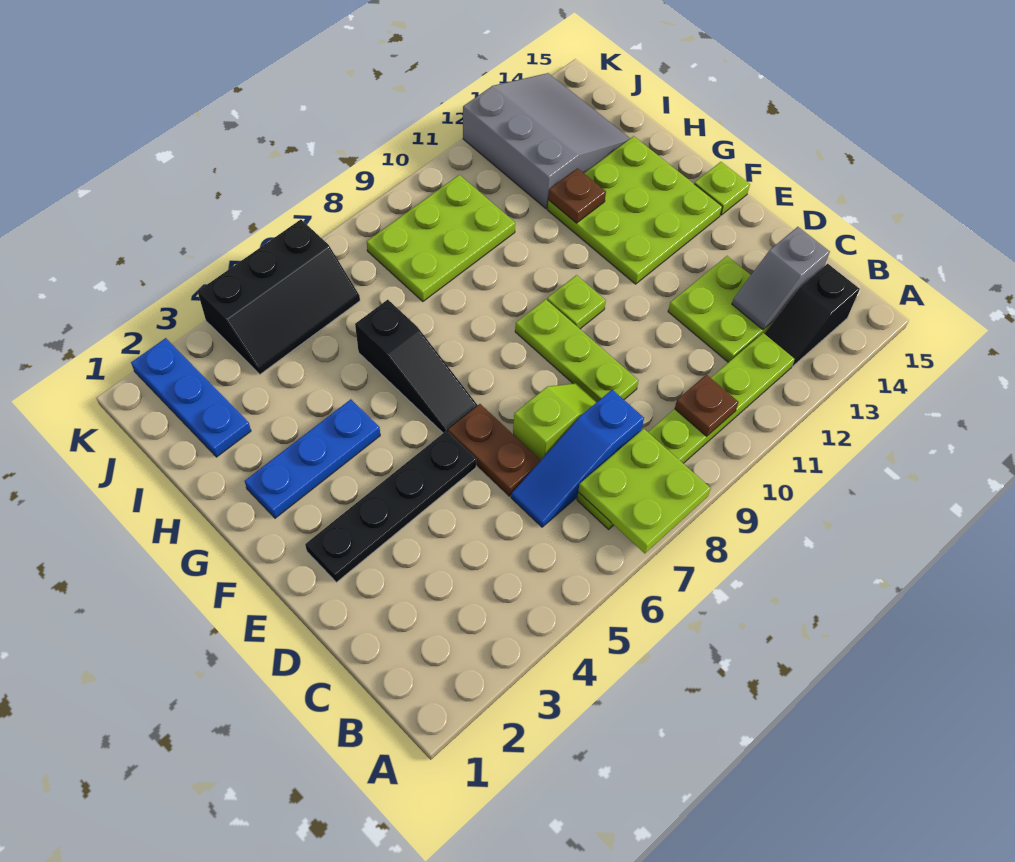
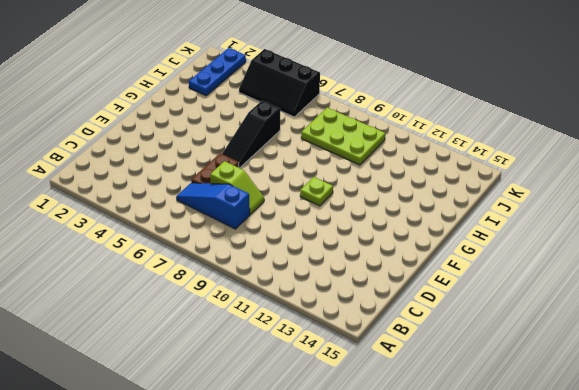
none -> lime 1x6 plate [577,333,795,529]
none -> black 1x2 slope [765,263,860,366]
none -> lime 2x2 plate [668,256,774,362]

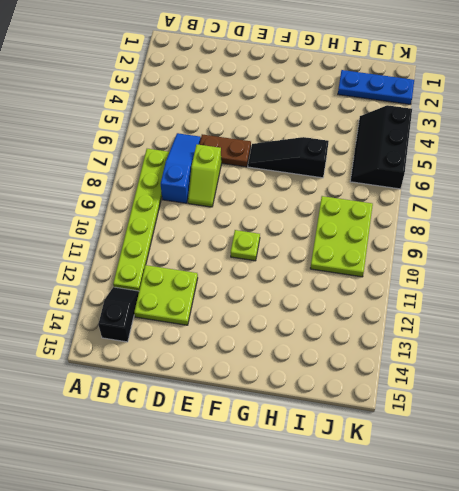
none -> lime 1x3 plate [515,299,638,402]
none -> black 1x4 plate [305,431,476,582]
none -> lime 3x3 plate [548,136,722,284]

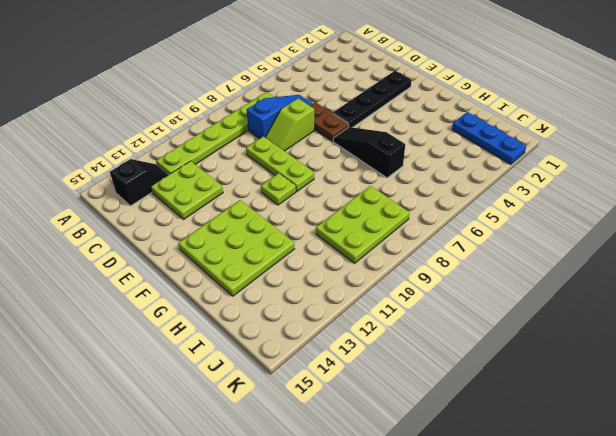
none -> lime 1x1 plate [694,162,750,215]
none -> blue 1x3 plate [245,399,380,518]
none -> grey 3x3 slope [463,73,630,209]

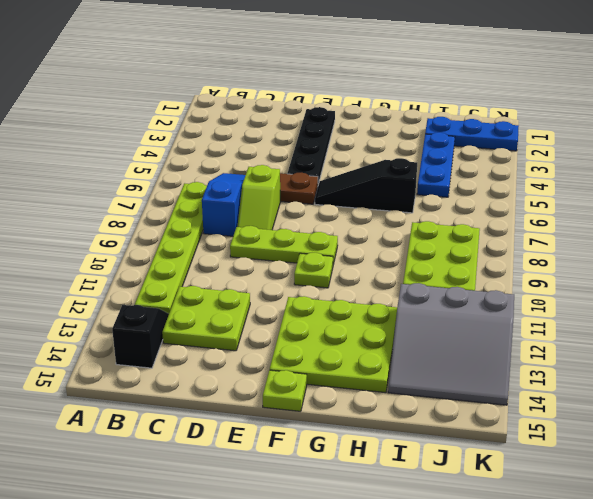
blue 1x3 plate [417,132,455,197] -> blue 1x3 plate moved to [245,399,380,518]
none -> black 2x3 slope [198,220,360,374]
none -> lime 2x2 plate [578,429,711,553]
none -> brown 1x1 plate [675,375,738,436]

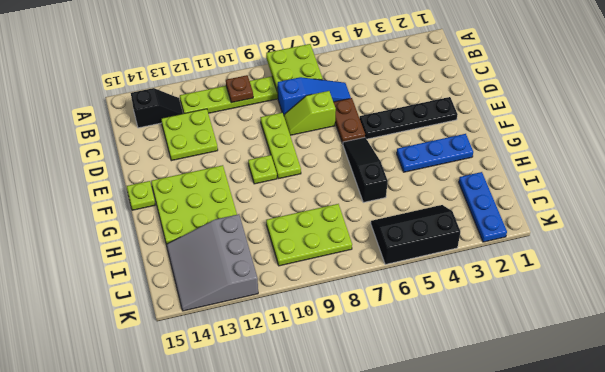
none -> grey 1x2 slope [732,227,830,330]
none -> brown 1x1 plate [548,168,606,223]

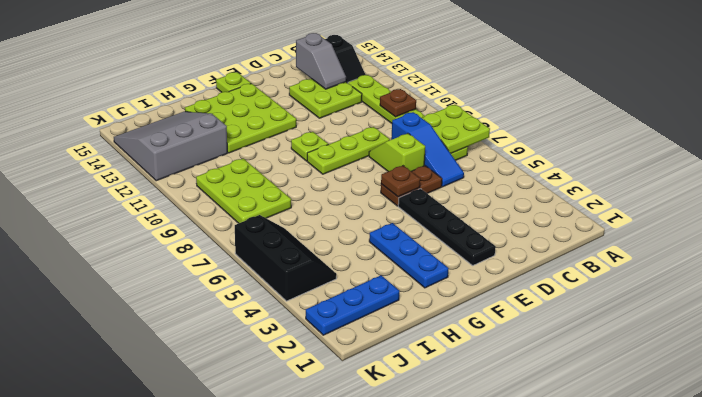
brown 1x1 plate [381,166,420,197] -> brown 1x1 plate moved to [548,168,606,223]
none -> black 1x3 slope [355,300,478,433]

